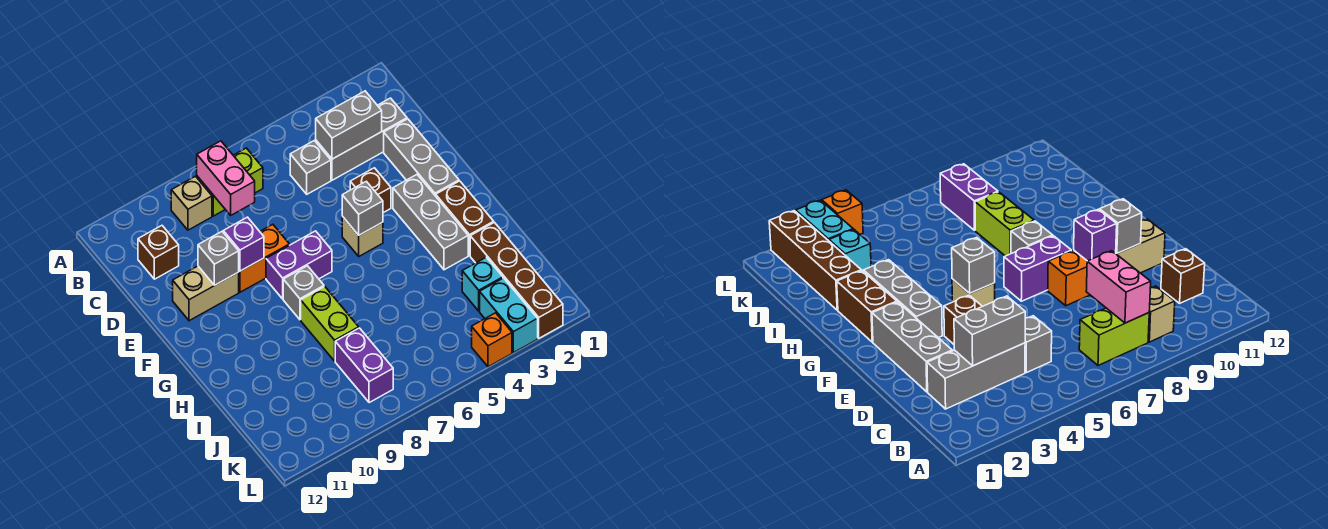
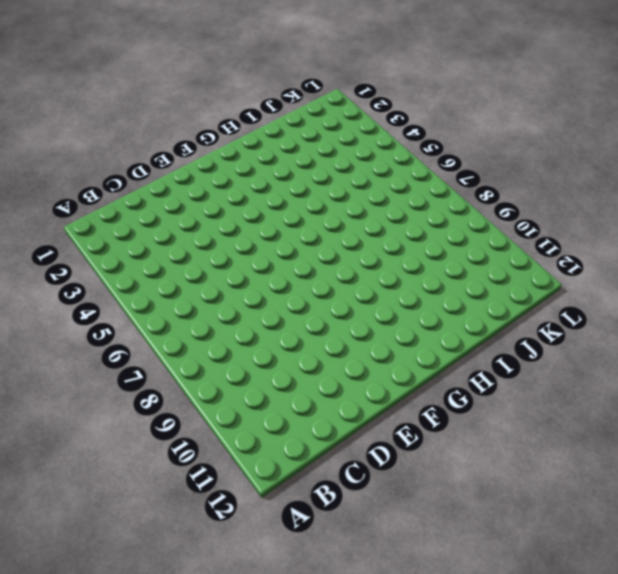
none -> lime 1x2 brick [197,148,263,216]
none -> tan 1x1 brick [171,176,212,230]
none -> grey 1x3 brick [316,98,407,180]

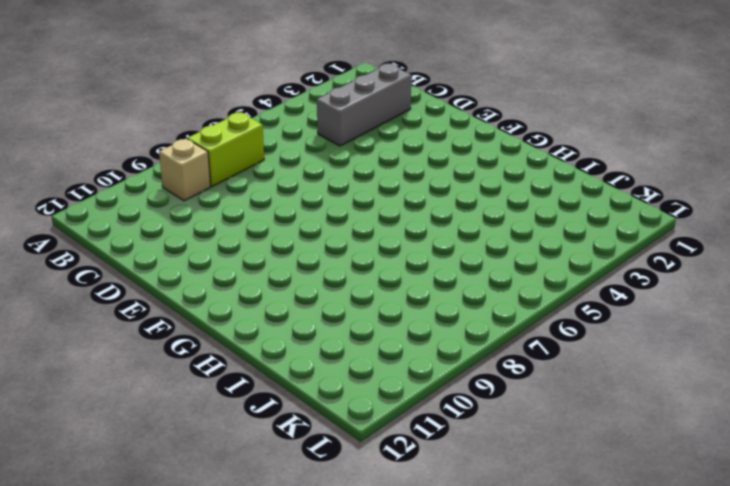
none -> grey 1x1 brick [290,141,331,194]
none -> brown 1x1 brick [138,226,179,279]
none -> grey 1x3 brick [384,119,459,196]

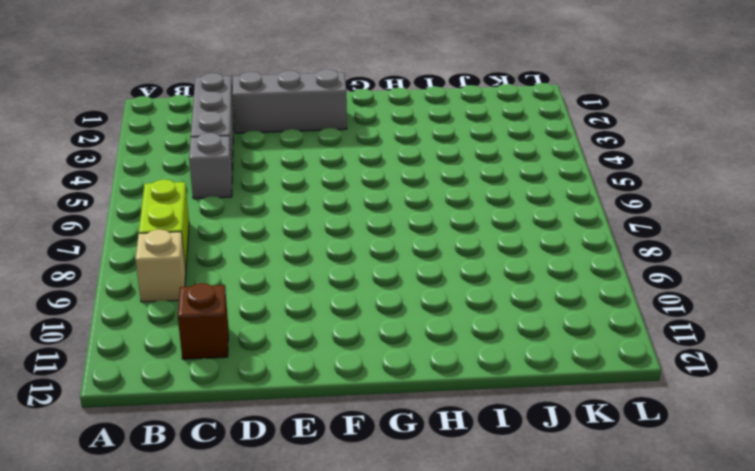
none -> brown 1x1 brick [350,168,391,213]
none -> orange 1x2 brick [239,224,289,292]
none -> tan 1x2 brick [173,266,239,321]

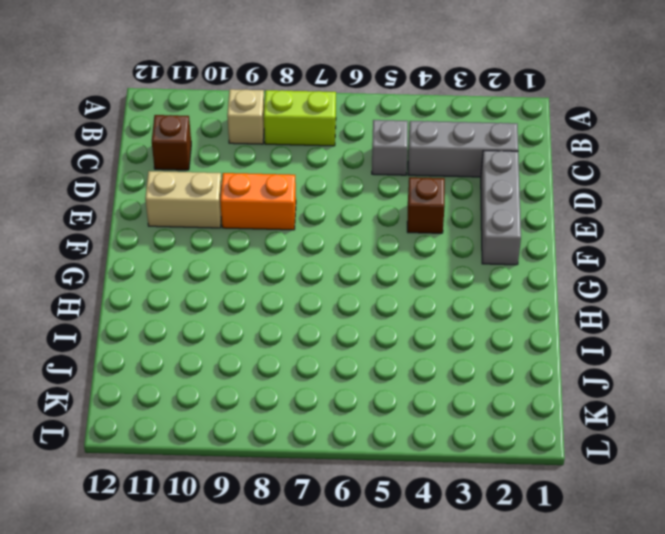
none -> grey 1x3 brick [393,175,468,270]
none -> tan 1x1 brick [342,216,383,256]
none -> purple 1x2 brick [266,231,332,299]

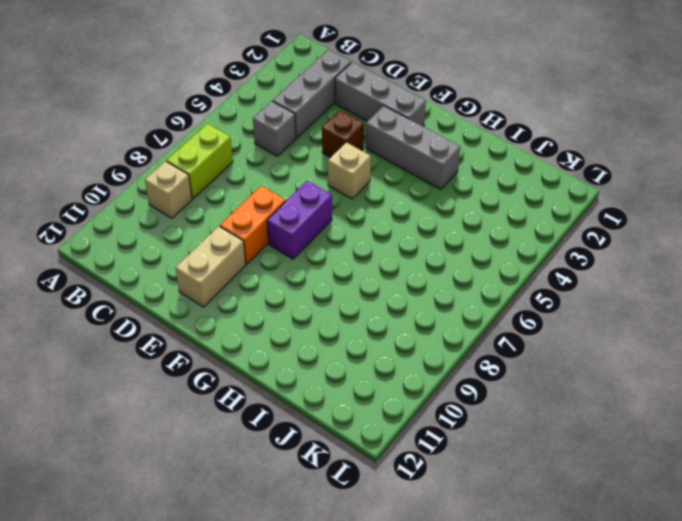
none -> brown 1x1 brick [138,226,179,279]
none -> brown 1x2 brick [436,181,494,256]
none -> grey 1x1 brick [283,266,324,320]

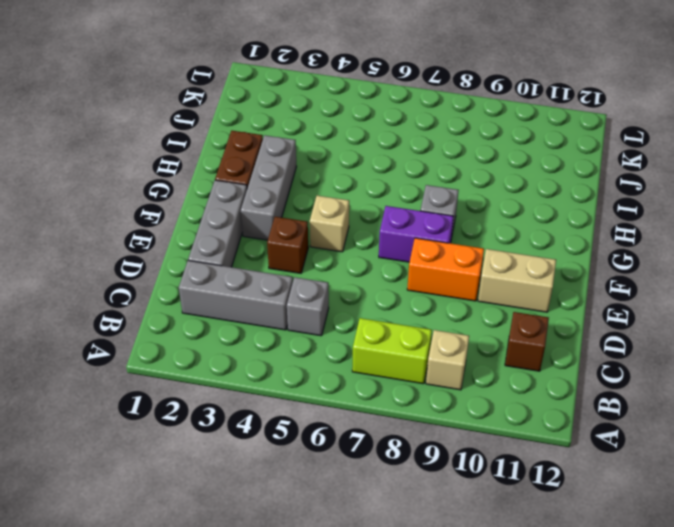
none -> lime 1x2 brick [301,287,359,361]
none -> brown 1x4 brick [470,222,563,338]
none -> cyan 1x1 brick [462,257,503,311]

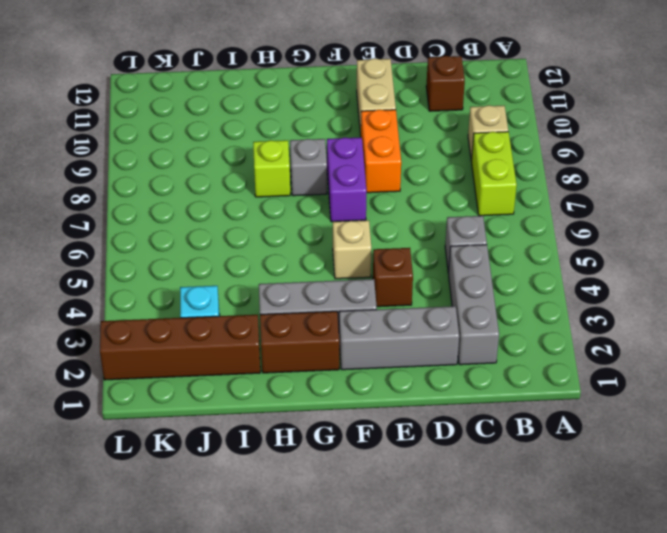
lime 1x1 brick [253,140,290,197] -> lime 1x2 brick [301,287,359,361]
none -> purple 1x2 brick [335,328,393,403]
none -> cyan 1x2 brick [480,278,538,353]
none -> orange 1x1 brick [472,313,512,367]

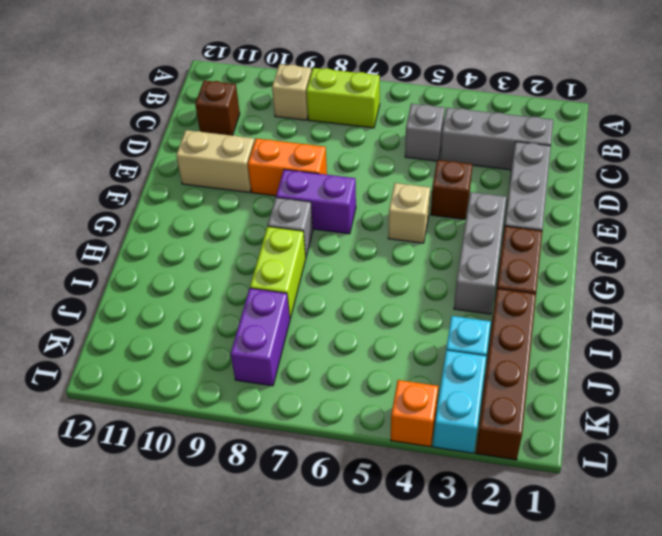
none -> pink 1x2 brick [197,141,255,215]
none -> grey 1x2 brick [316,91,382,159]
none -> purple 1x1 brick [223,217,264,271]

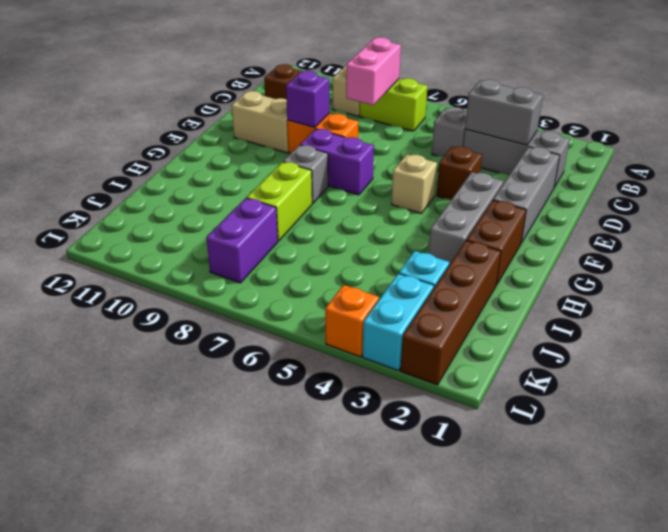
none -> grey 1x1 brick [198,232,239,285]
none -> grey 1x1 brick [342,181,383,235]

